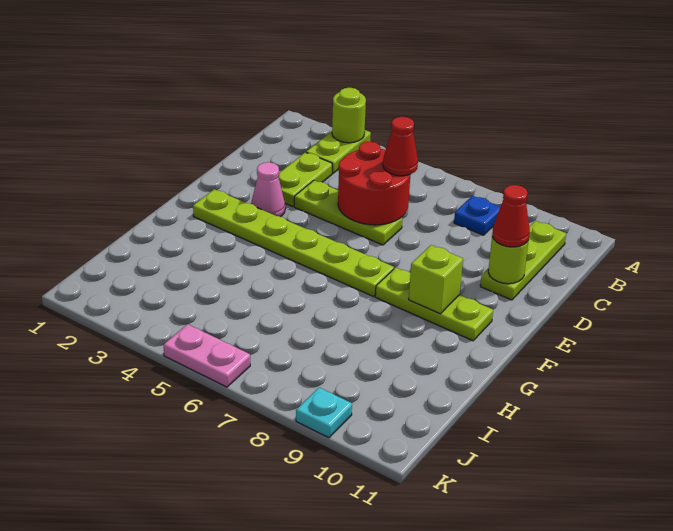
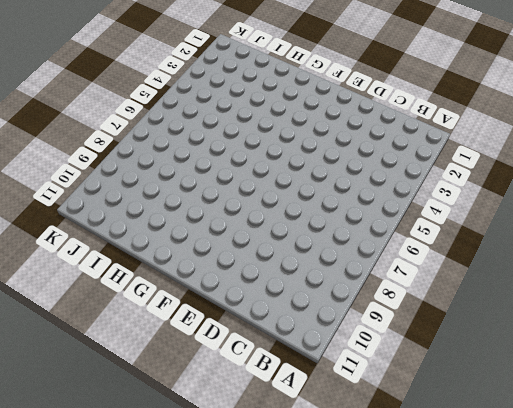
none -> lime 1x2 plate [306,130,371,173]
none -> blue 1x1 plate [454,196,500,235]
none -> lime 1x3 plate [480,221,566,300]

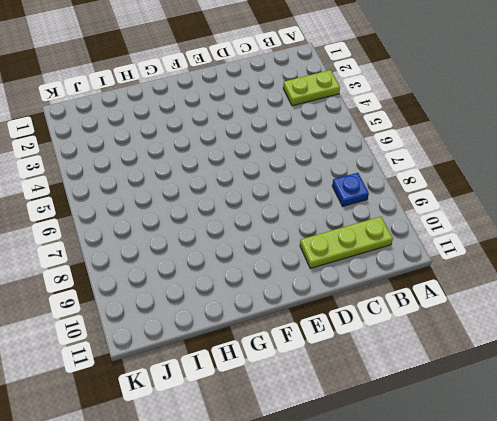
none -> lime 1x2 plate [278,152,332,207]
none -> lime 1x3 plate [294,180,402,245]
none -> pink 1x1 cone [251,162,285,217]

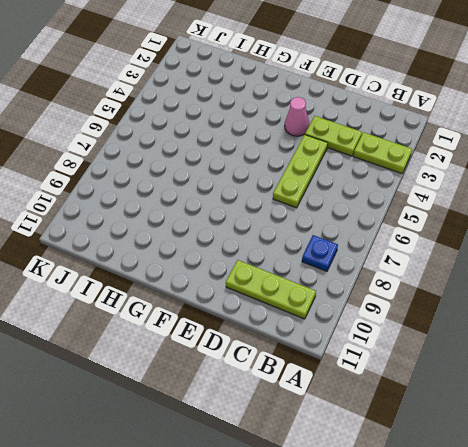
none -> lime 1x6 plate [193,189,394,297]
none -> lime 1x3 plate [375,268,493,341]
none -> pink 1x2 plate [164,324,250,387]

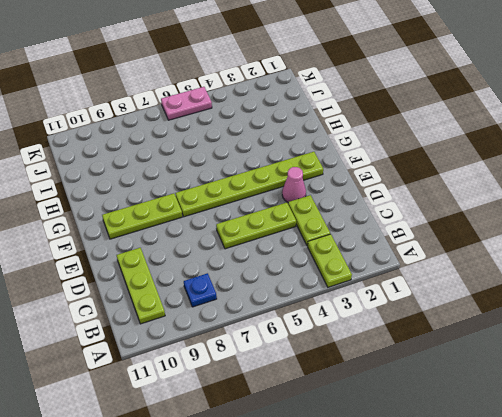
none -> cyan 1x1 plate [296,388,352,438]
none -> lime 1x1 round brick [332,88,366,143]
none -> red 2x2 round brick [338,141,410,225]

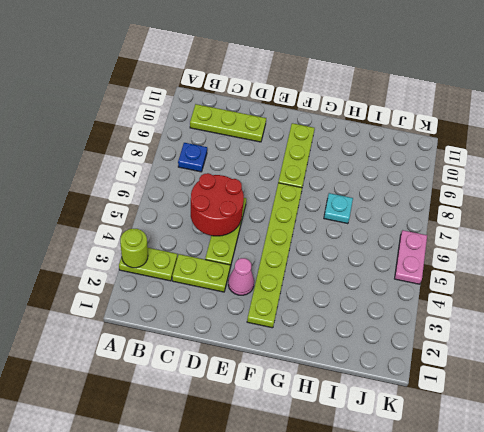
cyan 1x1 plate [324,193,353,224] -> cyan 1x1 plate moved to [296,388,352,438]
none -> lime 1x1 round brick [488,237,529,284]
none -> lime 1x1 brick [409,245,463,314]
none -> red 1x1 cone [383,117,418,176]

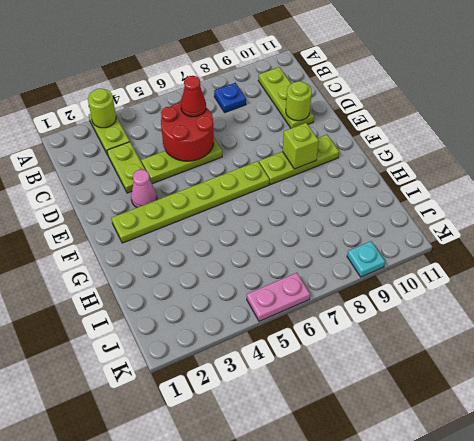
none -> red 1x1 cone [492,185,530,247]

